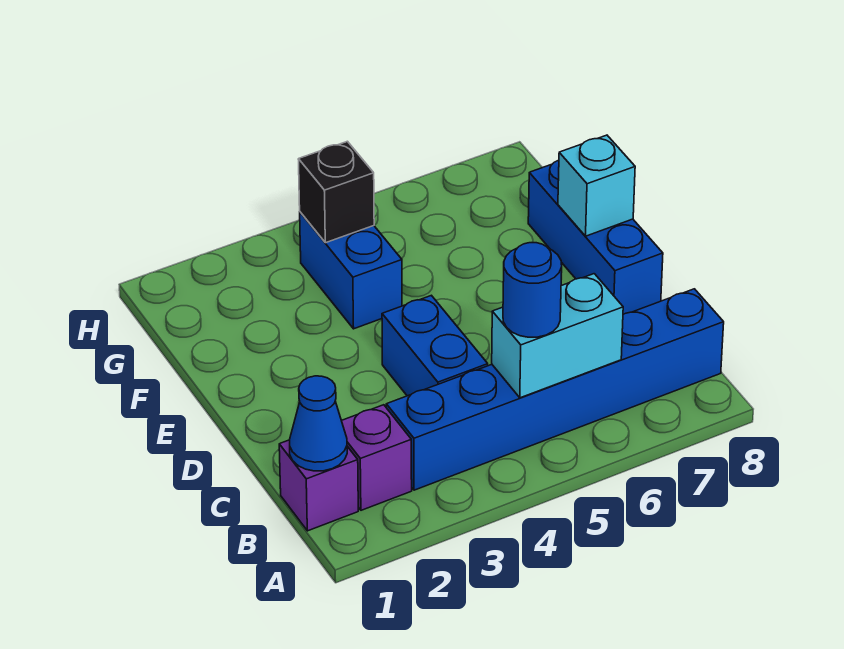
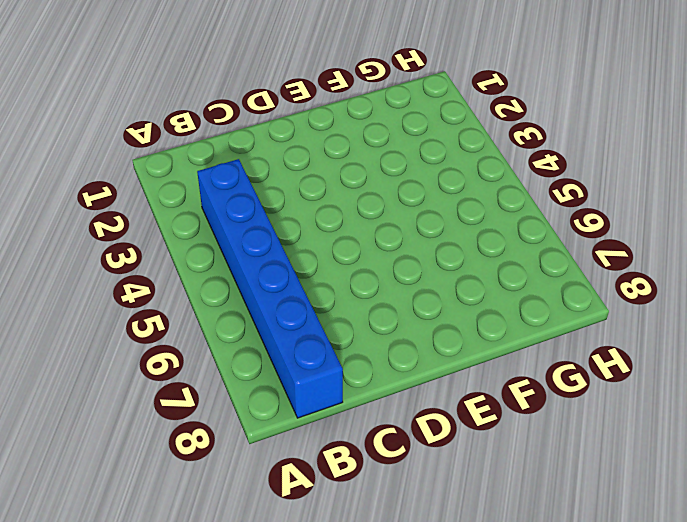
none -> purple 1x1 brick [279,440,358,531]
none -> purple 1x1 brick [342,405,412,510]

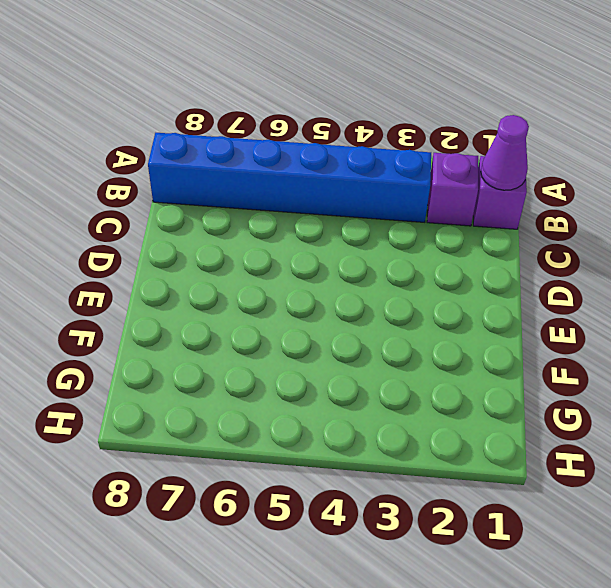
purple 1x1 cone [481,115,529,190] -> blue 1x1 cone [290,376,347,471]
none -> blue 1x2 brick [382,295,488,396]
none -> blue 1x3 brick [528,160,663,314]

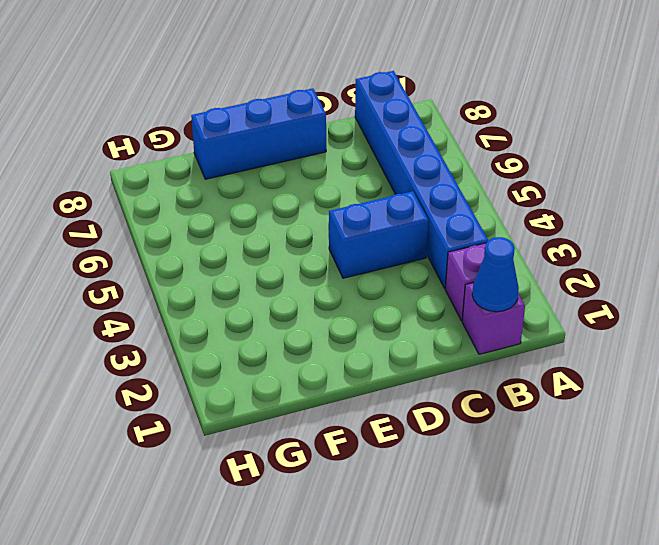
none -> blue 1x2 brick [300,212,402,329]
none -> cyan 1x2 brick [492,274,623,398]

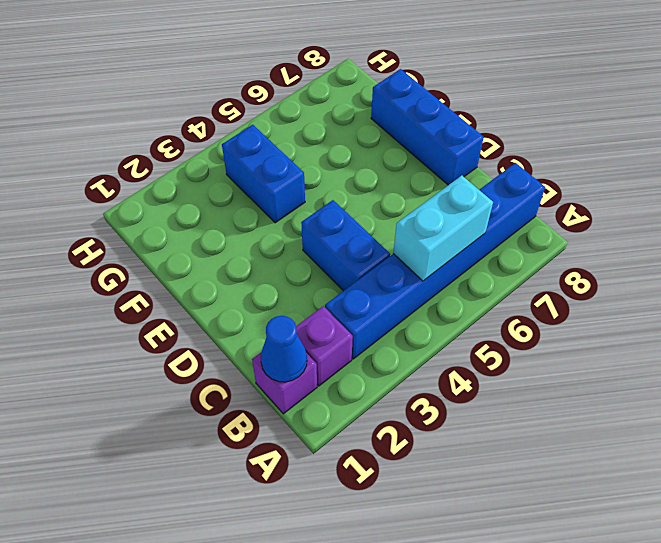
none -> cyan 1x1 brick [558,135,635,236]
none -> black 1x1 brick [298,141,374,243]

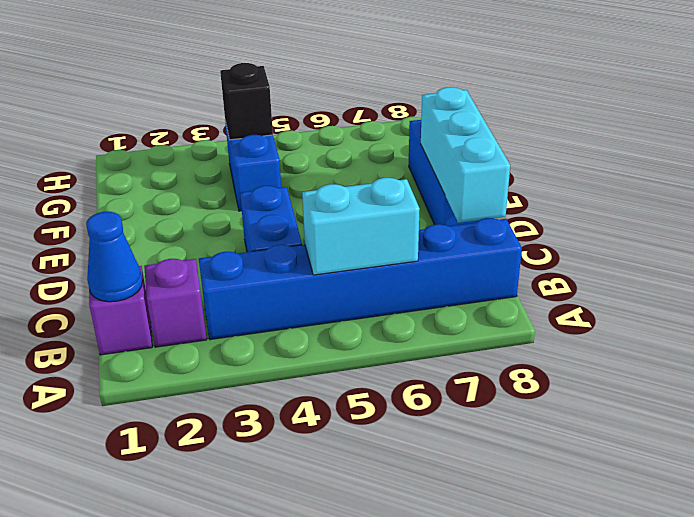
cyan 1x3 brick [421,87,510,223] -> cyan 1x1 brick [558,135,635,236]
none -> blue 1x1 round brick [503,243,562,337]

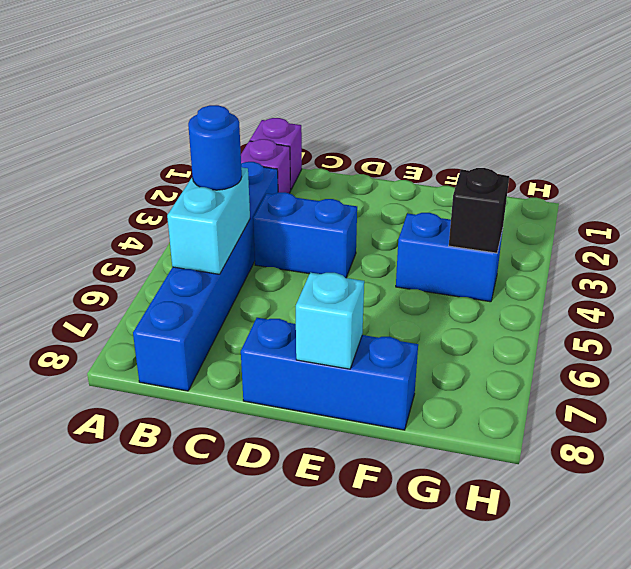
none -> blue 1x1 cone [290,376,347,471]

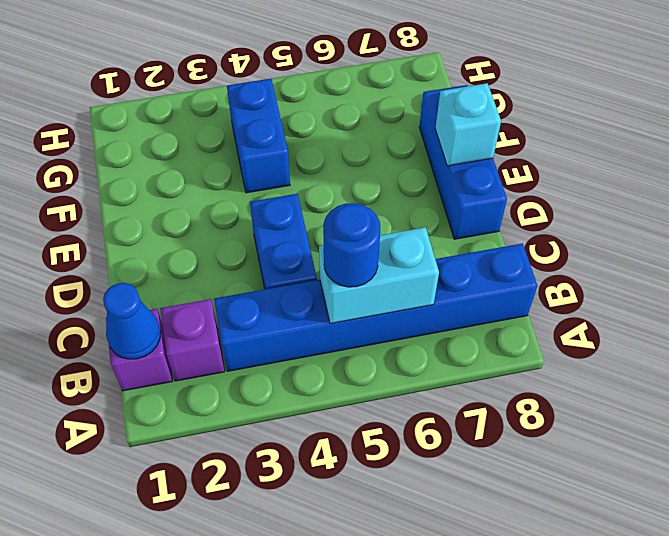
none -> black 1x1 brick [298,141,374,243]

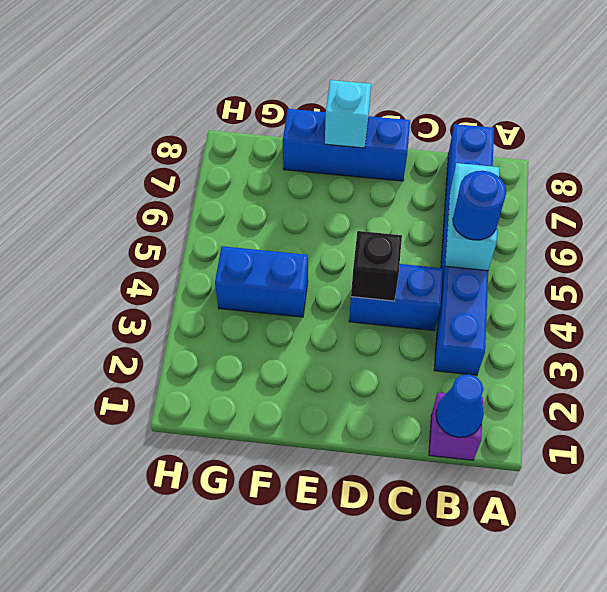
black 1x1 brick [351,231,402,301] -> black 1x1 brick moved to [298,141,374,243]
none -> purple 1x1 brick [342,405,412,510]

